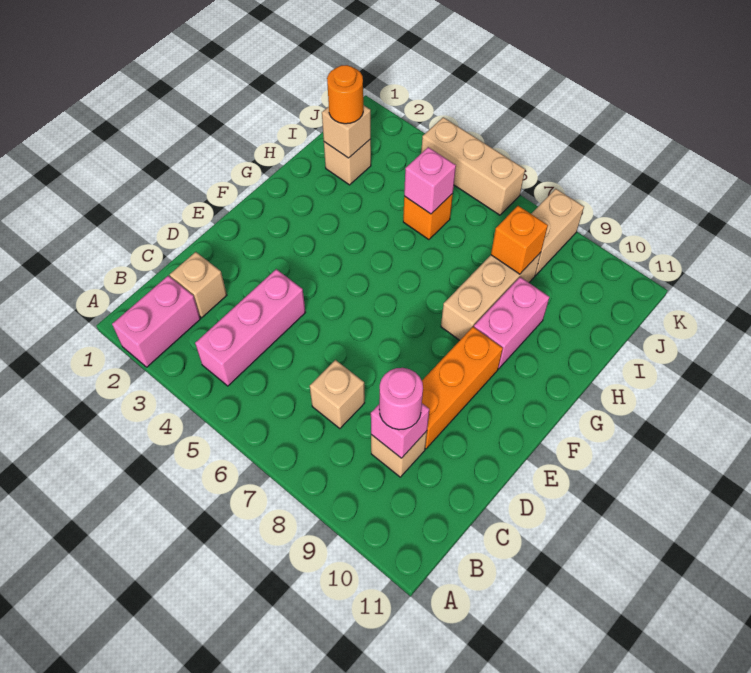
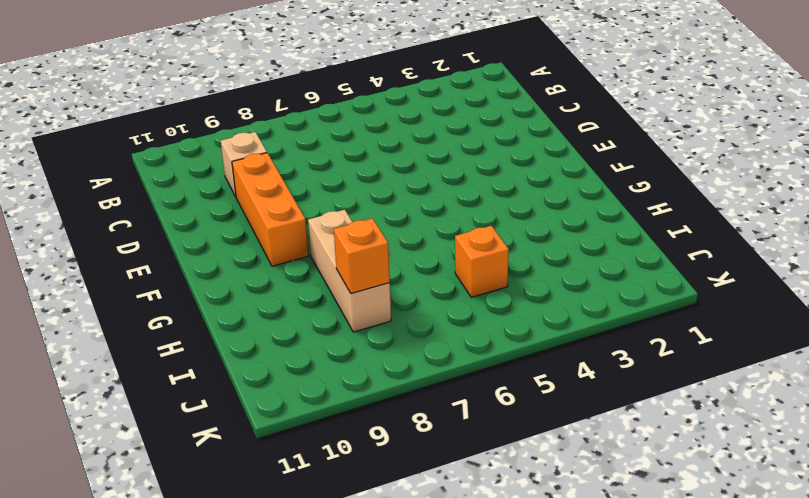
none -> pink 1x2 brick [112,276,200,367]
none -> pink 1x3 brick [195,269,305,386]
none -> tan 1x1 brick [170,252,227,318]

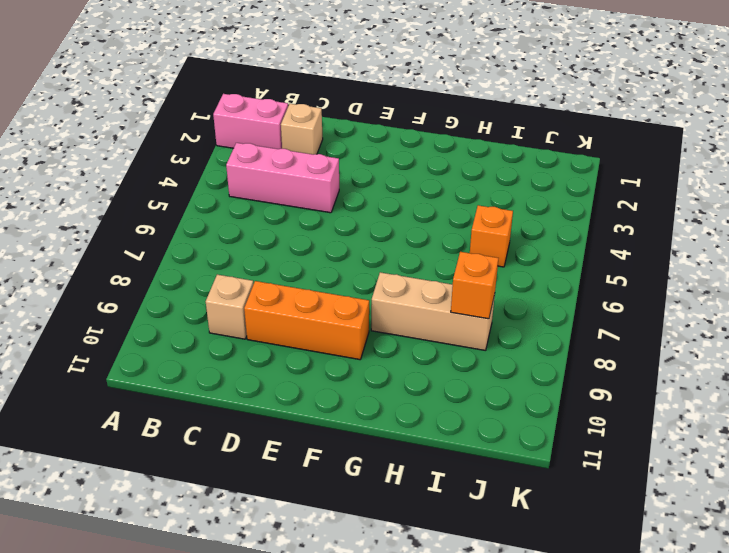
none -> tan 1x1 brick [310,360,365,429]
none -> pink 1x2 brick [474,277,550,369]
none -> tan 1x1 brick [324,139,371,185]

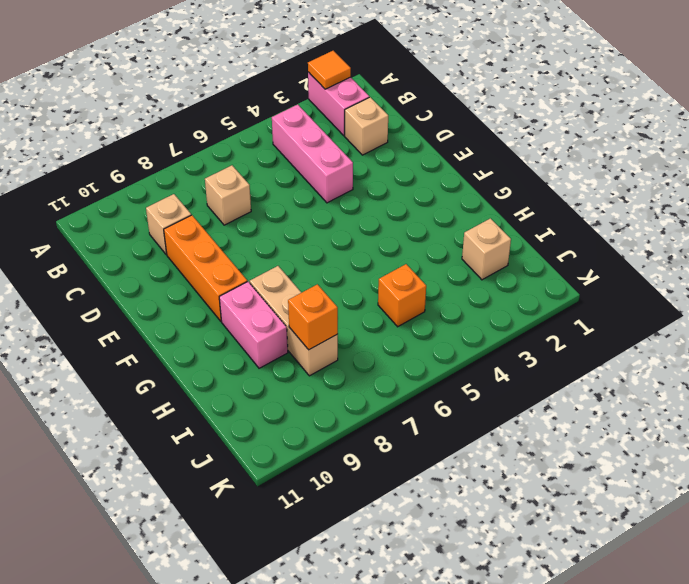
orange 1x1 tile [308,51,351,89] -> none
none -> tan 1x2 brick [531,189,584,275]
none -> tan 1x3 brick [421,117,525,215]
none -> pink 1x1 brick [371,404,429,458]

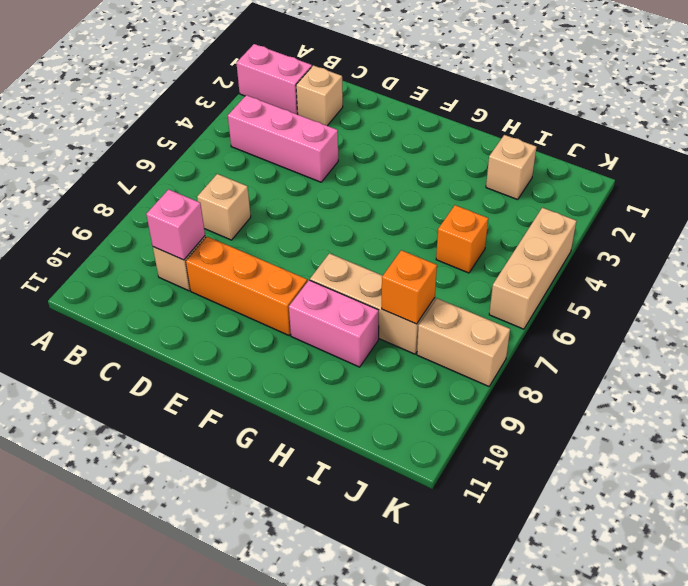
none -> tan 1x1 brick [322,105,371,158]
none -> pink 1x1 brick [404,147,456,214]
none -> pink 1x1 round brick [379,368,423,430]

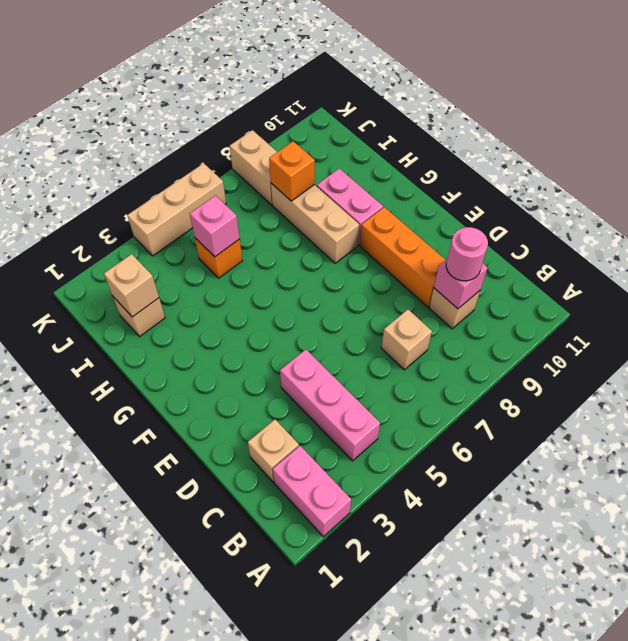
none -> orange 1x1 round brick [327,65,363,124]

